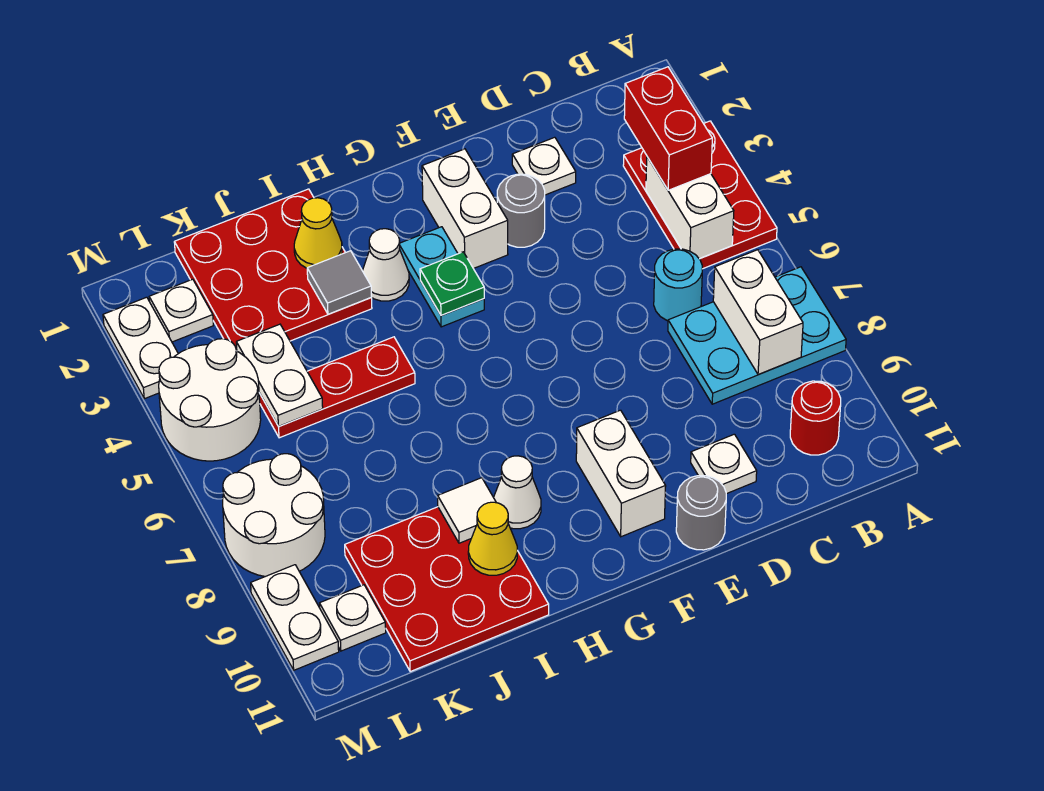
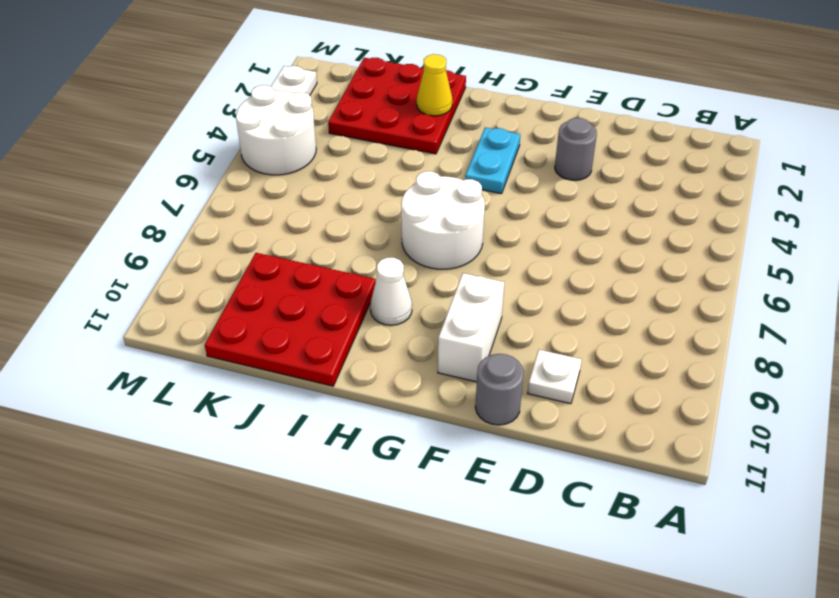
white 2x2 round brick [401,171,485,269] -> white 2x2 round brick moved to [223,454,325,577]
none -> red 2x3 plate [623,121,777,269]
none -> cyan 2x3 plate [668,267,846,404]
none -> red 1x1 round brick [790,381,841,455]
none -> cyan 1x1 round brick [654,249,702,321]

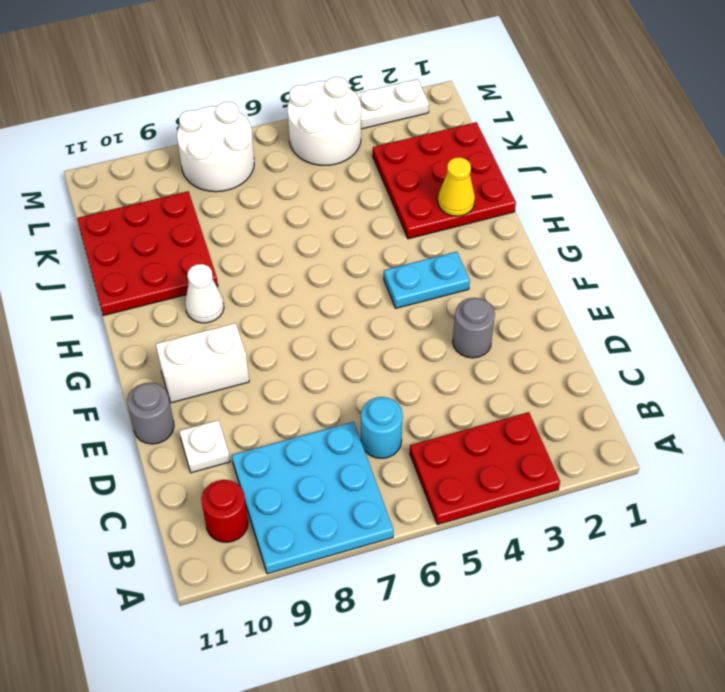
cyan 3x3 plate [232,422,394,574] -> cyan 2x3 plate [668,267,846,404]
none -> white 1x1 plate [512,137,576,195]
none -> white 1x2 brick [422,149,508,269]
none -> white 1x1 cone [362,229,409,301]
none -> red 1x3 plate [259,337,415,438]

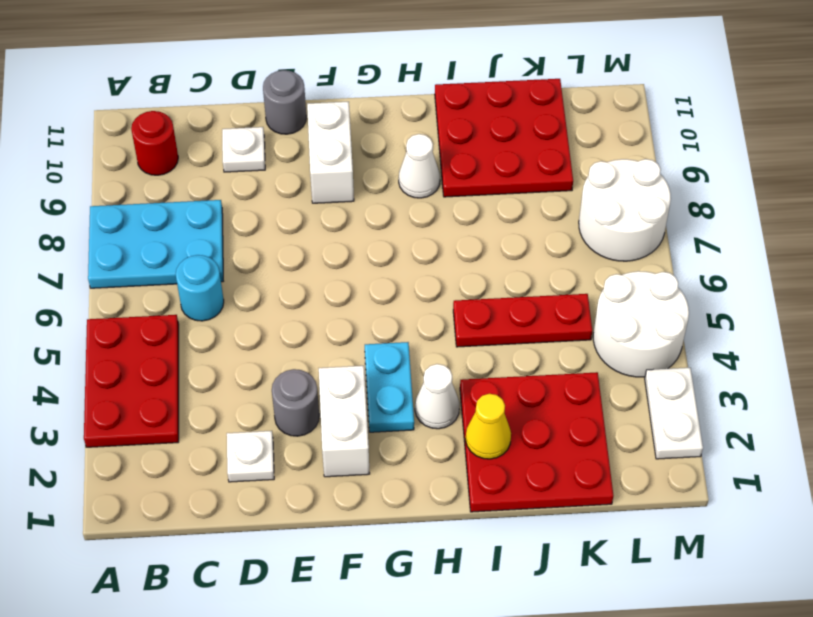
none -> white 1x1 plate [149,279,213,342]
none -> white 1x1 plate [320,585,386,651]
none -> white 1x2 plate [251,565,339,670]
none -> white 1x2 brick [646,157,734,259]

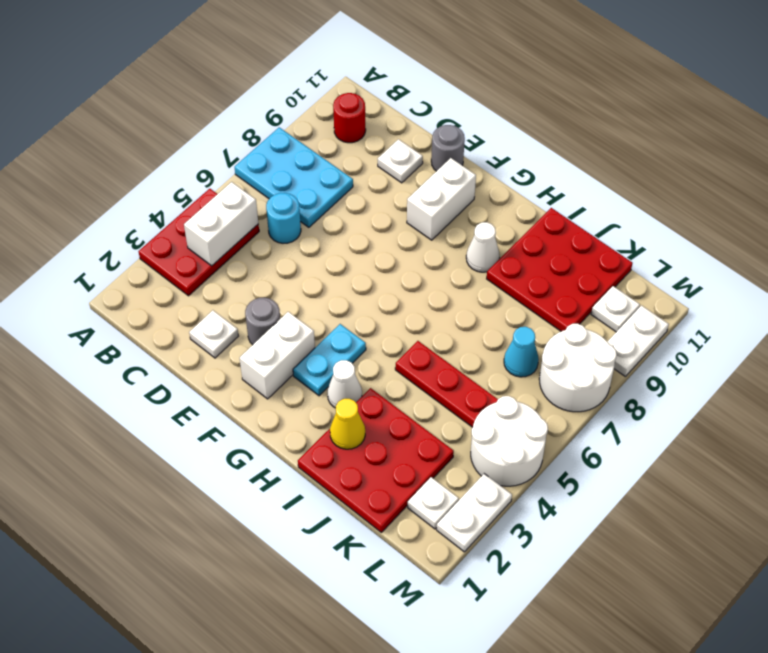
cyan 1x1 cone [504,327,539,377] -> none
none -> white 1x2 brick [713,250,803,375]
none -> green 1x1 plate [420,252,484,315]
none -> grey 1x1 tile [307,251,371,314]
none -> white 1x1 tile [438,478,496,543]

